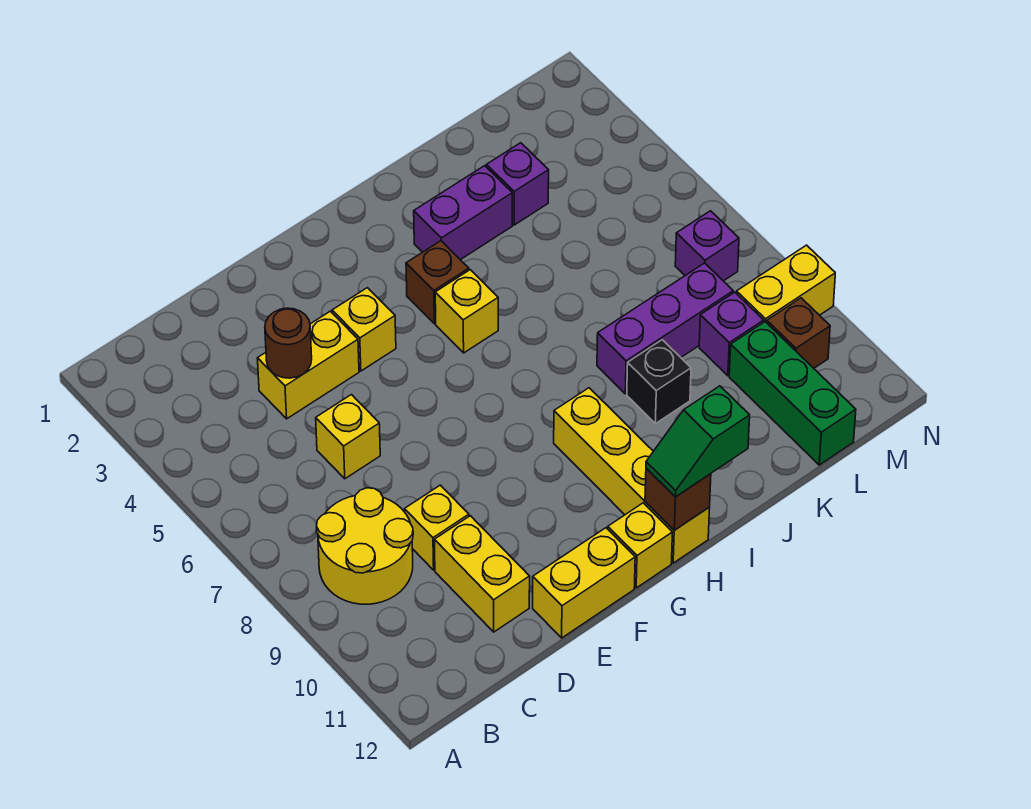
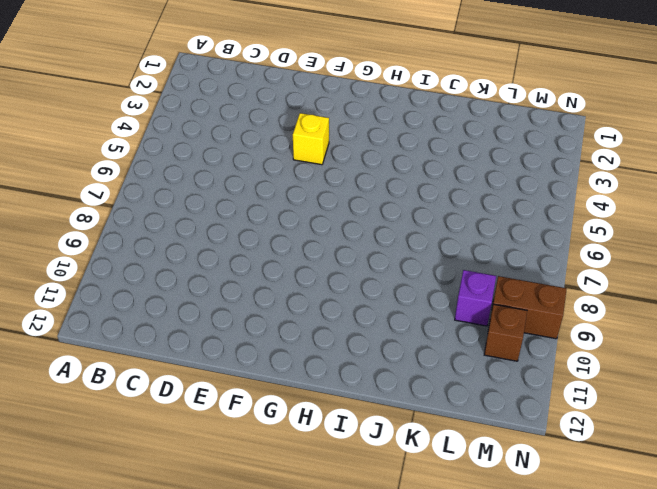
brown 1x2 brick [491,276,567,339] -> yellow 1x2 brick [736,245,835,323]
none -> yellow 2x2 round brick [316,488,413,604]
none -> yellow 1x2 brick [257,311,359,419]
none -> yellow 1x1 brick [316,395,380,479]

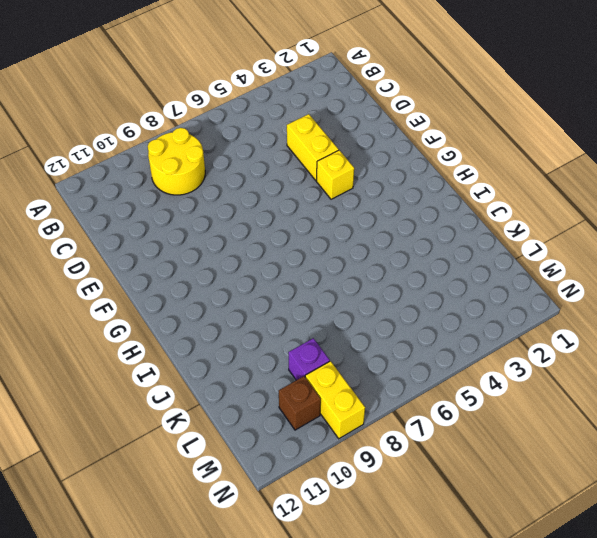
none -> yellow 1x1 brick [316,395,380,479]
none -> yellow 1x1 brick [404,485,469,570]
none -> yellow 1x2 brick [434,516,530,632]

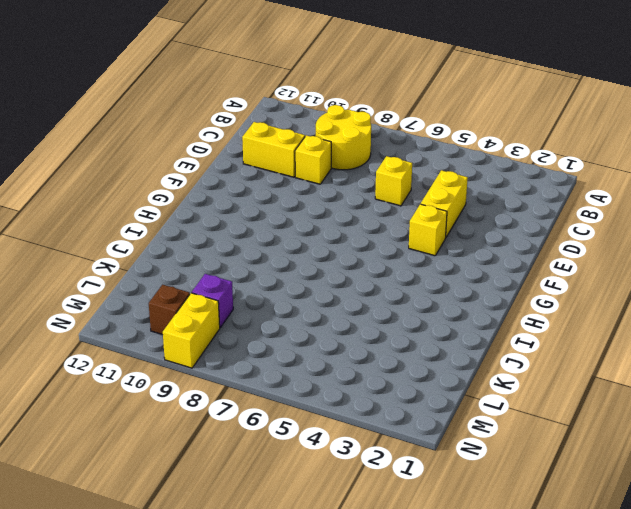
none -> yellow 1x2 brick [533,528,635,638]
none -> yellow 1x1 brick [608,503,673,588]
none -> brown 1x1 brick [406,241,469,324]

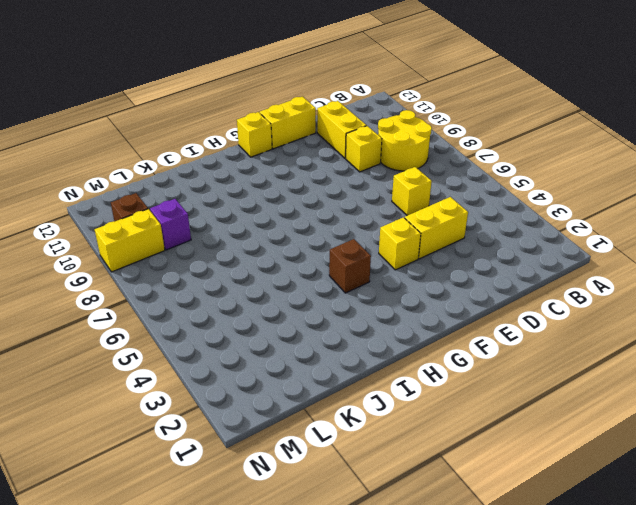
none -> yellow 1x1 brick [435,270,498,353]
none -> yellow 1x4 brick [554,388,710,563]
none -> purple 1x2 brick [414,166,512,260]

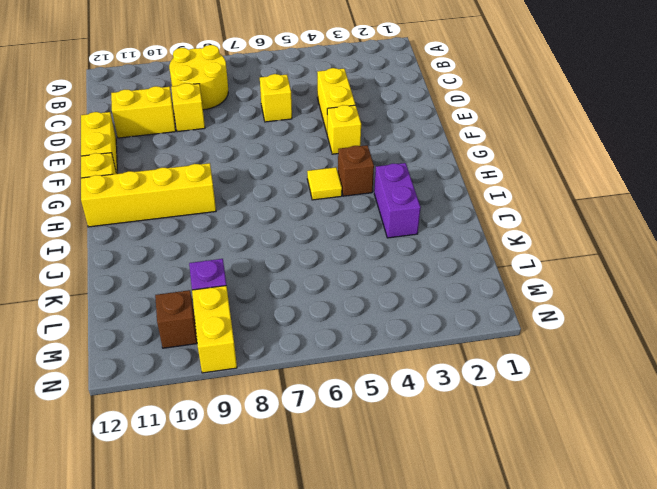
yellow 1x1 tile [307,167,342,200] -> yellow 1x1 brick [435,270,498,353]
none -> purple 1x3 brick [597,263,733,394]
none -> black 1x1 brick [627,340,691,424]
none -> purple 1x1 brick [486,143,549,225]

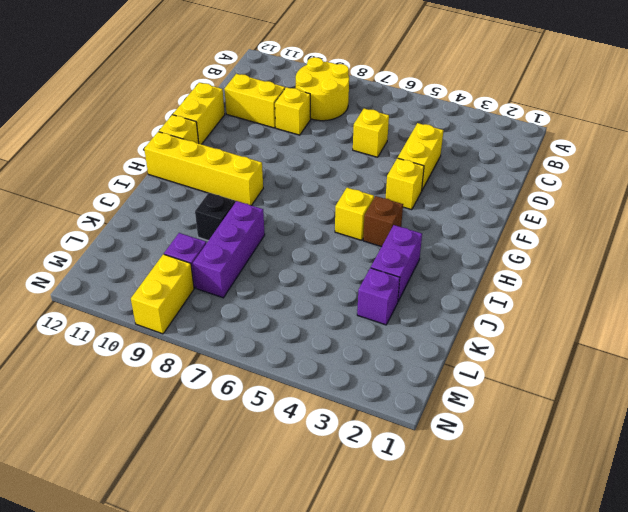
none -> green 1x3 brick [729,322,856,465]
none -> purple 1x1 brick [675,211,739,281]
none -> brown 1x1 brick [767,298,830,368]

